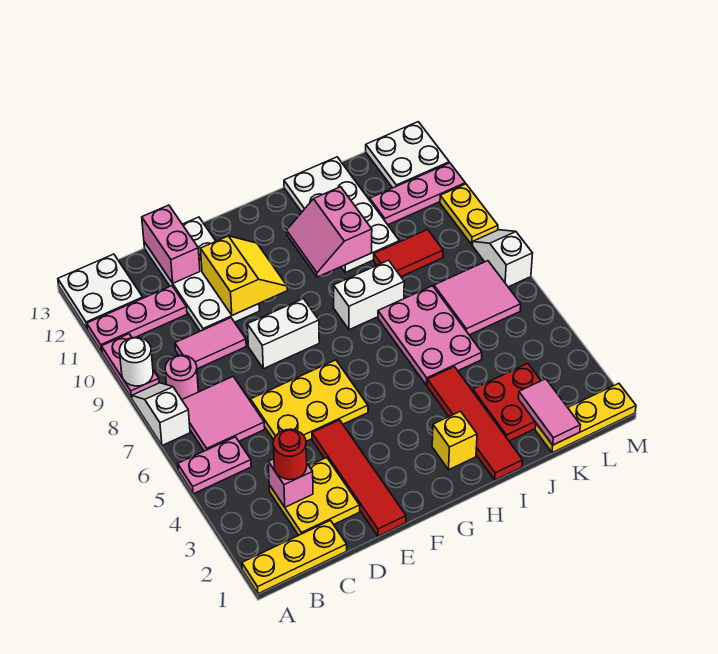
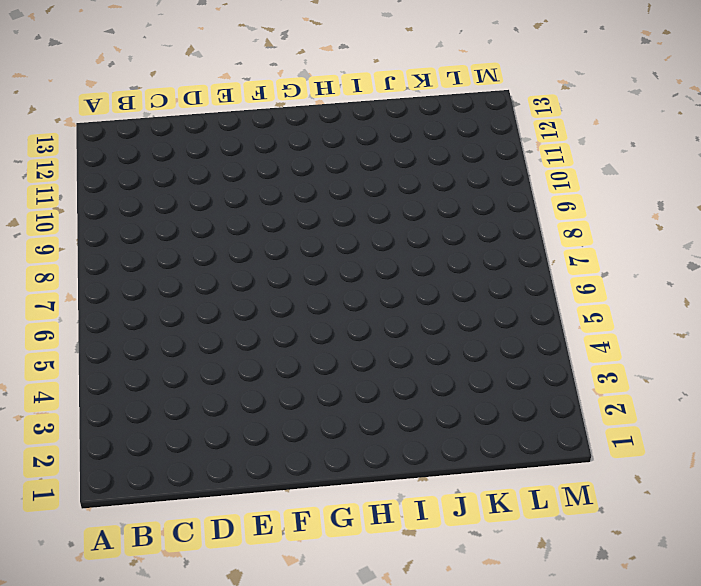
none -> yellow 1x3 plate [242,521,347,594]
none -> pink 1x2 plate [178,437,251,494]
none -> white 1x2 slope [132,383,190,445]
none -> pink 1x2 plate [102,334,159,398]

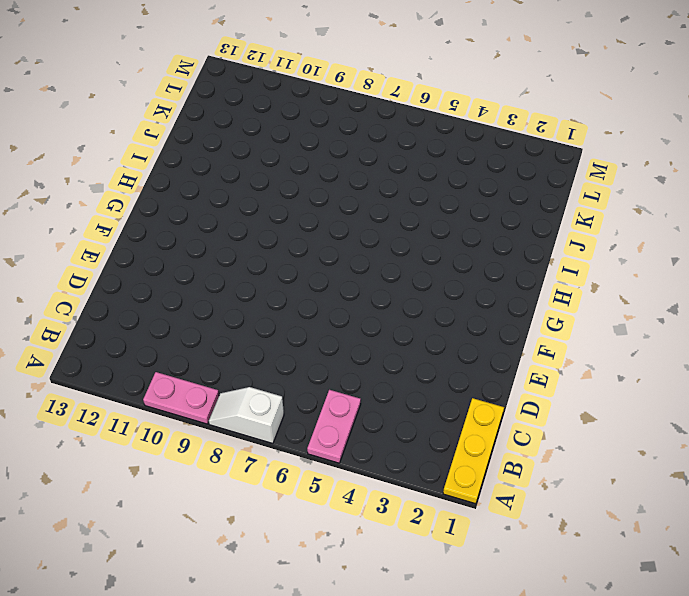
none -> pink 1x3 plate [87,286,187,352]
none -> white 2x2 plate [58,254,143,329]
none -> pink 2x2 tile [182,377,265,451]
none -> pink 1x1 round brick [165,355,198,399]

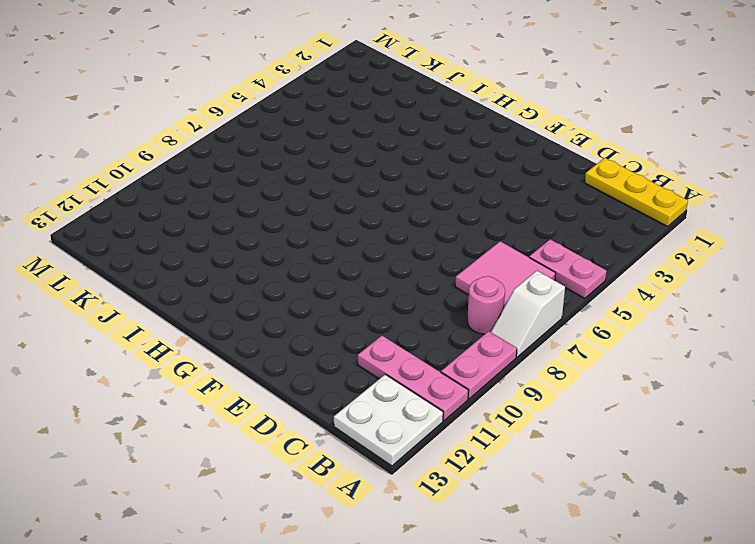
none -> yellow 2x2 plate [269,458,360,535]
none -> pink 1x2 tile [175,318,246,369]
none -> yellow 2x3 plate [251,360,368,441]
none -> white 2x4 plate [144,217,259,331]

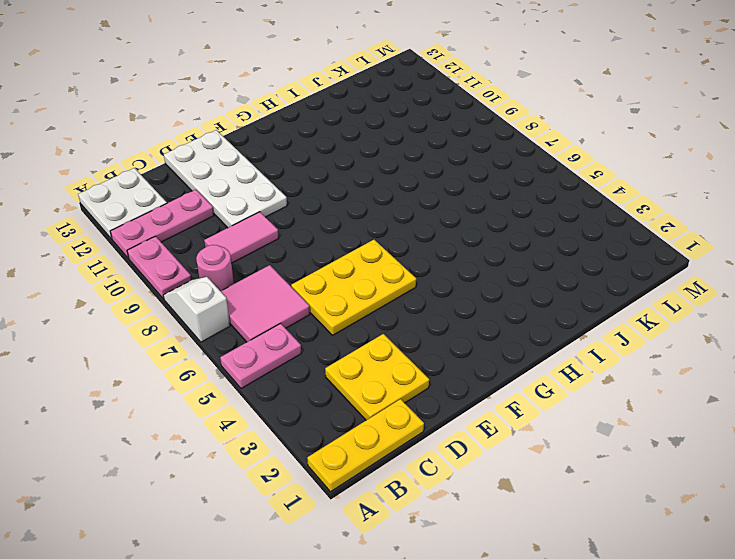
none -> red 1x4 tile [312,420,406,536]
none -> white 1x2 brick [247,299,319,369]
none -> yellow 1x1 brick [432,411,477,470]
none -> white 1x2 brick [334,260,404,330]

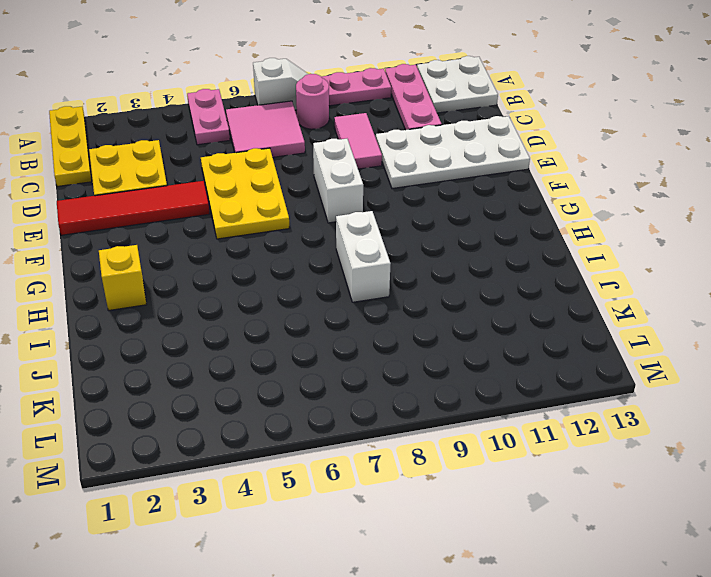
none -> red 1x4 tile [427,367,523,480]
none -> pink 2x3 plate [378,286,482,385]
none -> white 2x4 plate [284,157,399,272]
none -> red 2x2 plate [473,363,541,441]

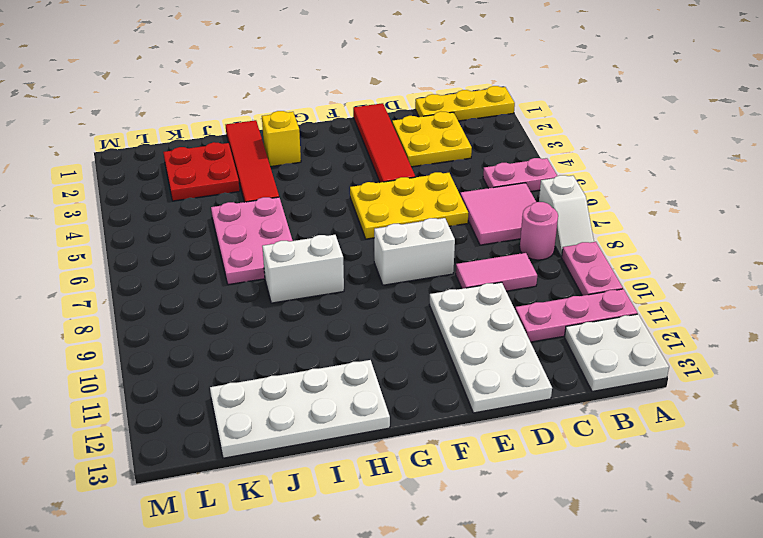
white 2x4 plate [210,360,390,458] -> white 2x4 plate turned to [284,157,399,272]
none -> red 1x2 tile [374,230,443,277]
none -> yellow 1x3 plate [535,383,636,453]
none -> pink 2x2 tile [434,261,521,335]
none -> pink 1x3 plate [370,163,465,225]

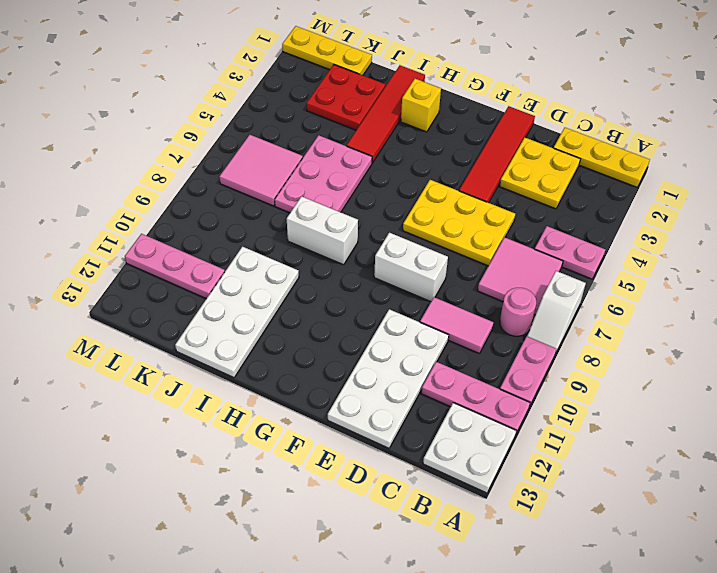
none -> red 1x2 tile [374,230,443,277]
none -> white 2x2 plate [366,122,449,188]
none -> white 1x2 slope [472,230,533,287]
none -> yellow 1x2 plate [440,184,498,244]

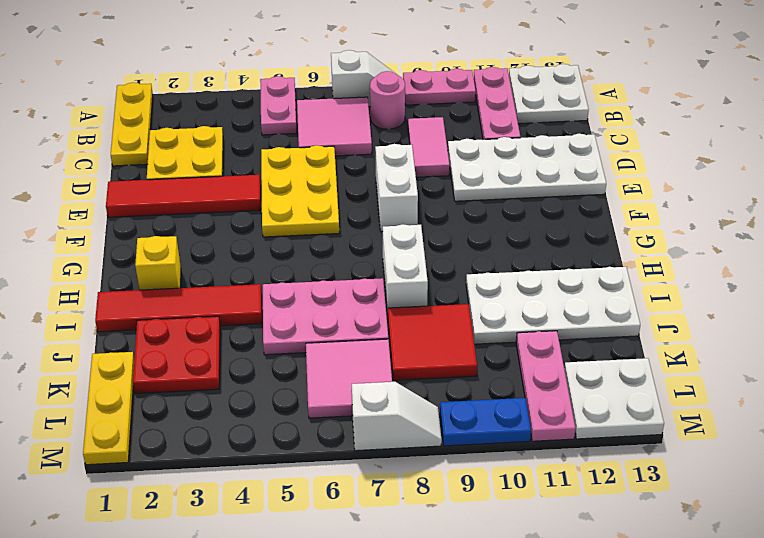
red 2x2 tile [388,304,477,380] -> red 1x2 tile [374,230,443,277]
blue 1x2 plate [440,398,531,446] -> yellow 1x2 plate [440,184,498,244]
none -> white 1x1 round brick [120,337,153,386]
none -> pink 1x1 brick [268,459,313,507]
none -> pink 1x2 brick [142,205,200,283]
none -> yellow 2x2 slope [201,236,287,315]

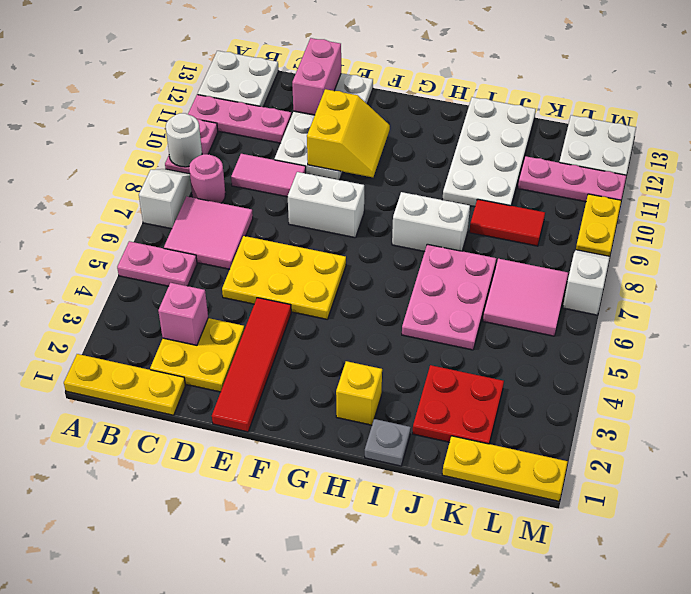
grey 1x1 plate [365,419,411,466] -> red 1x4 tile [427,367,523,480]
none -> pink 2x2 slope [287,187,372,277]
none -> pink 1x2 tile [518,379,580,445]
none -> red 1x1 round brick [273,429,307,480]

